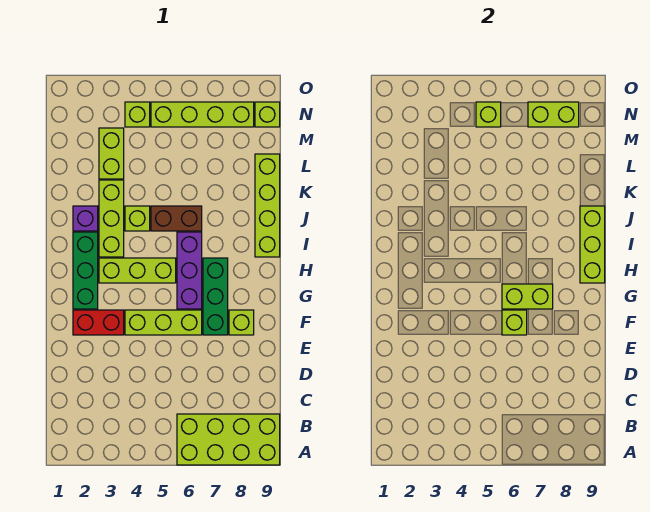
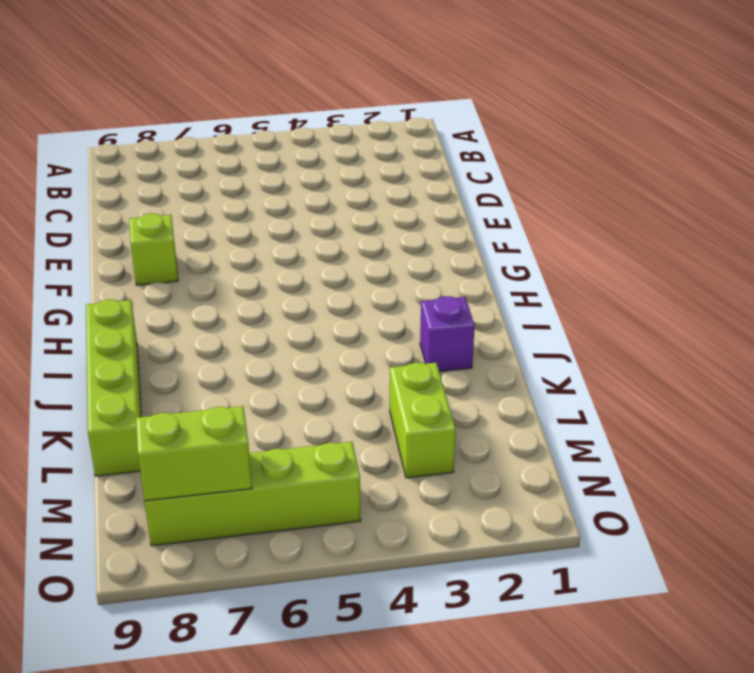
none -> lime 2x4 brick [177,414,280,465]
none -> red 1x2 brick [73,310,124,335]
none -> lime 1x3 brick [125,310,202,335]

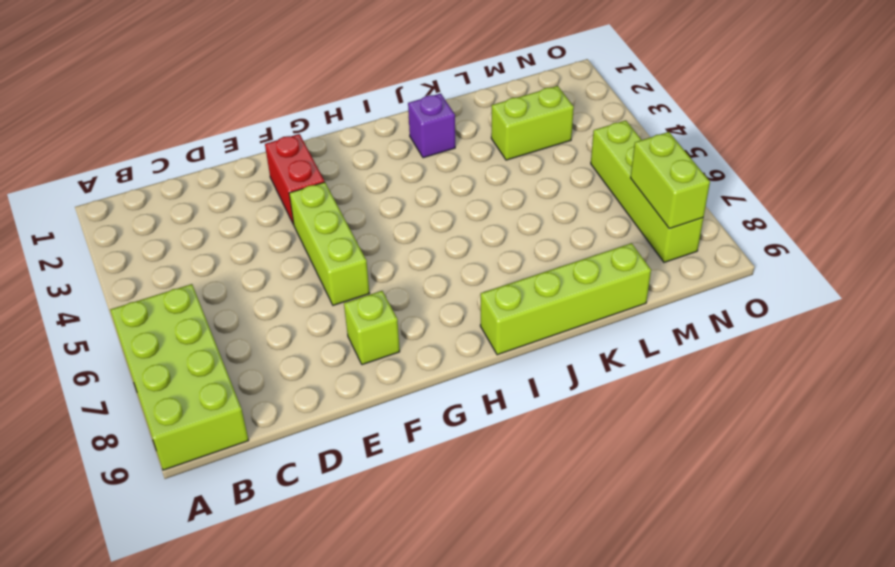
none -> green 1x3 brick [203,258,228,335]
none -> green 1x3 brick [73,232,98,309]
none -> purple 1x3 brick [177,232,202,309]

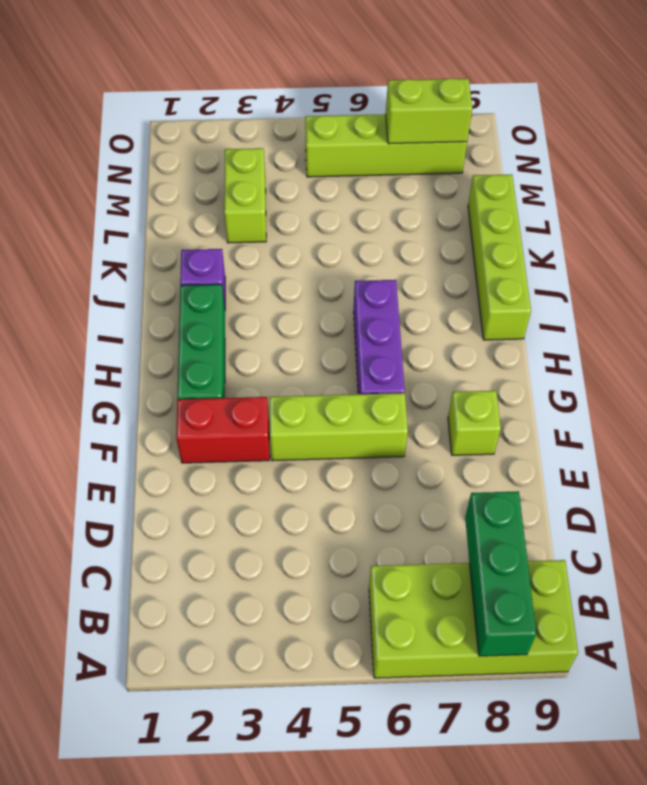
green 1x3 brick [465,491,536,656] -> green 1x3 brick moved to [203,258,228,335]
none -> lime 1x3 brick [99,258,176,283]
none -> lime 1x3 brick [99,180,124,257]
none -> lime 1x1 brick [125,206,150,231]

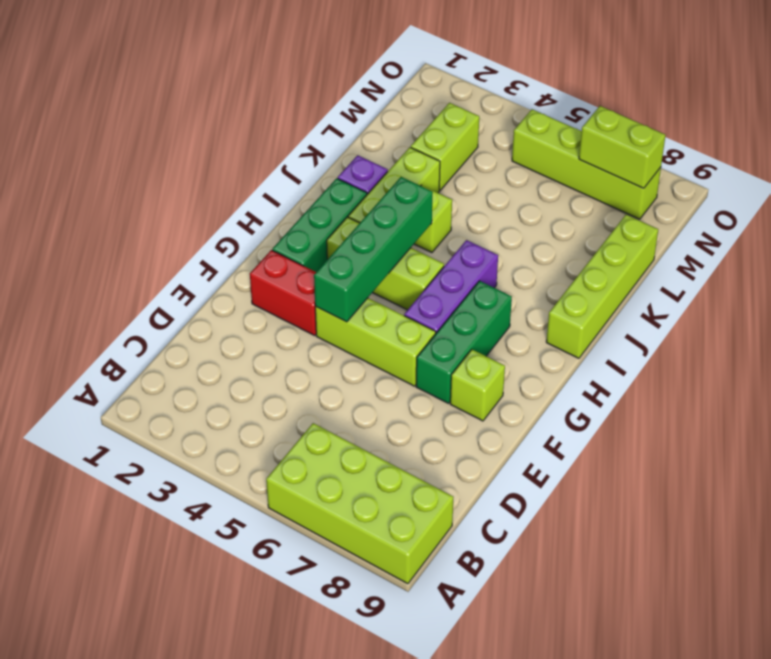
green 1x4 brick [314,177,433,322] -> none
none -> brown 1x2 brick [151,206,202,231]
none -> lime 1x1 brick [125,102,150,127]
none -> lime 1x1 brick [255,102,280,127]

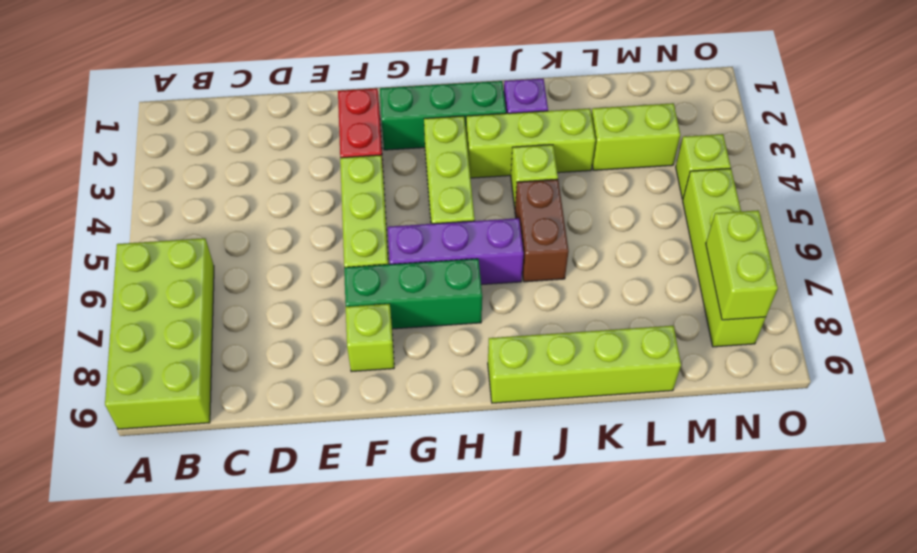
none -> lime 1x1 brick [255,102,280,127]
none -> lime 1x1 brick [502,310,527,335]
none -> lime 1x2 brick [502,284,553,309]

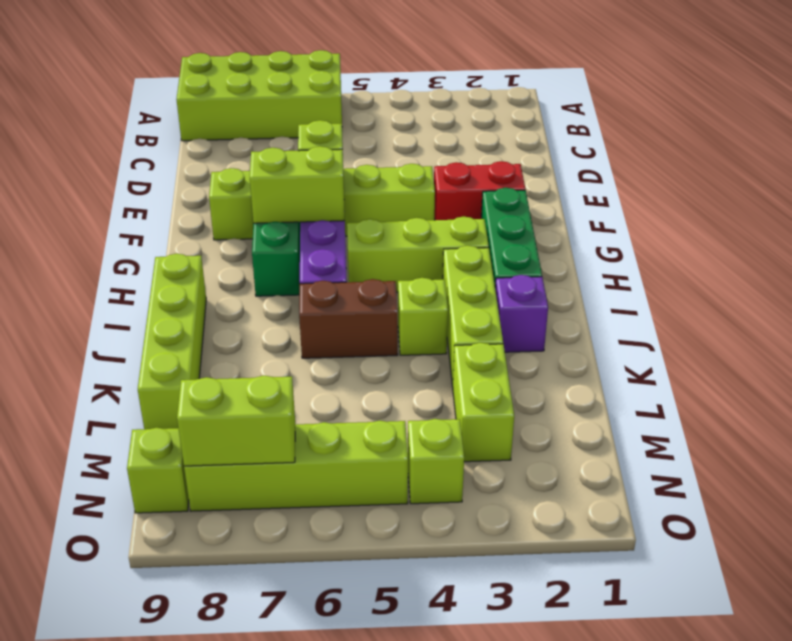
none -> lime 1x3 brick [580,206,605,283]
none -> lime 1x1 brick [476,102,501,127]

